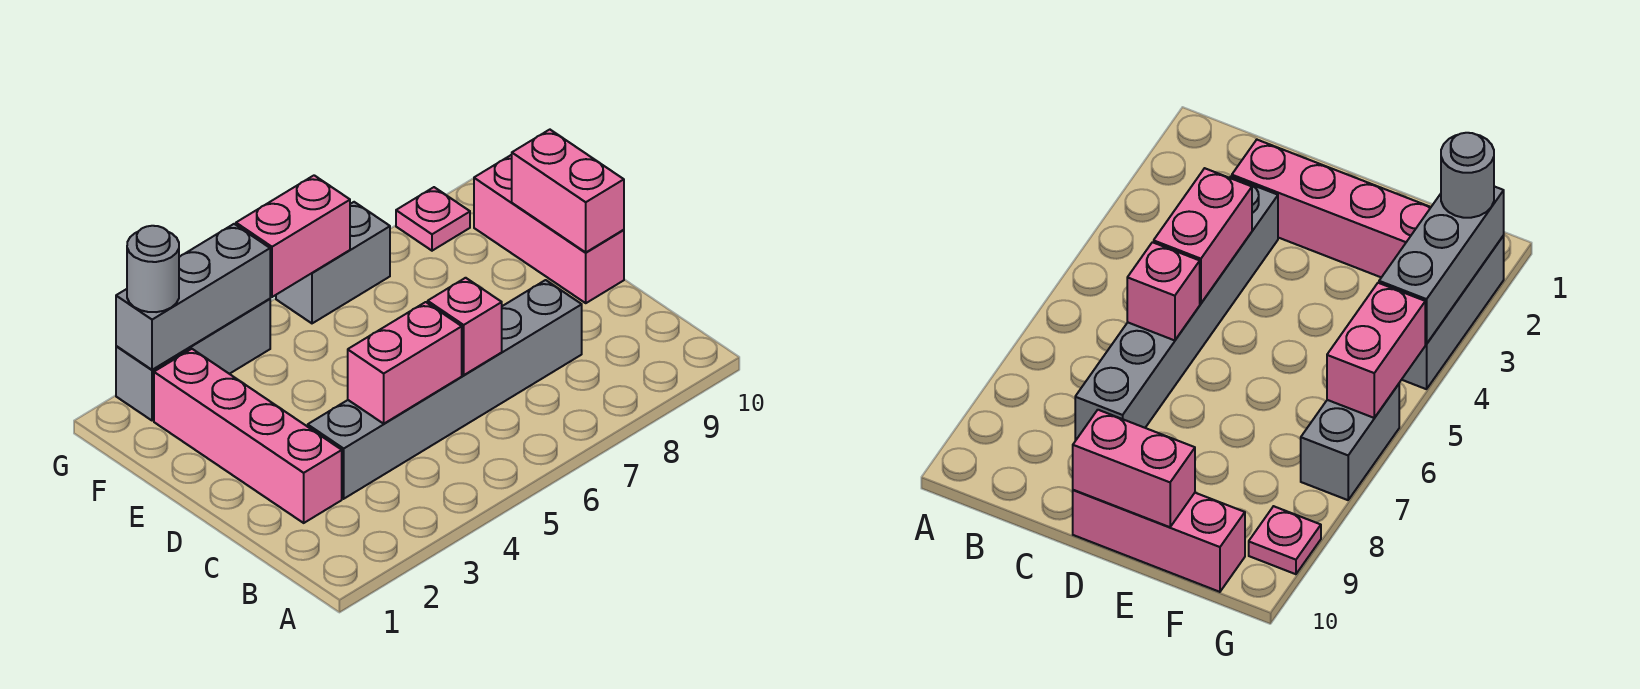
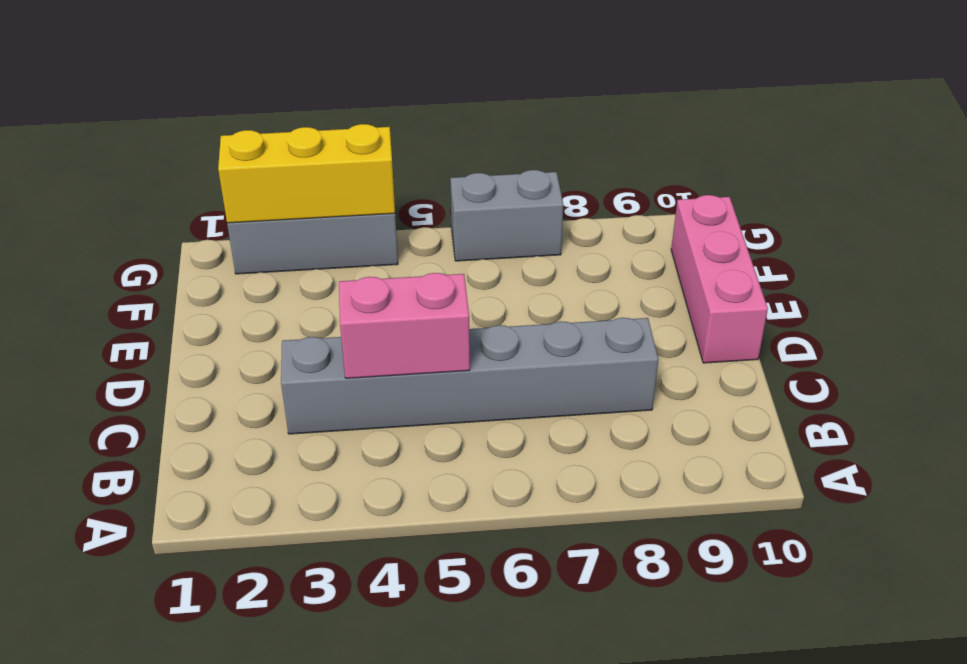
yellow 1x3 brick [218,124,395,223] -> grey 1x3 brick [116,224,270,370]
none -> pink 1x4 brick [154,349,342,523]
none -> pink 1x1 plate [396,187,470,251]
none -> pink 1x1 brick [428,278,502,375]

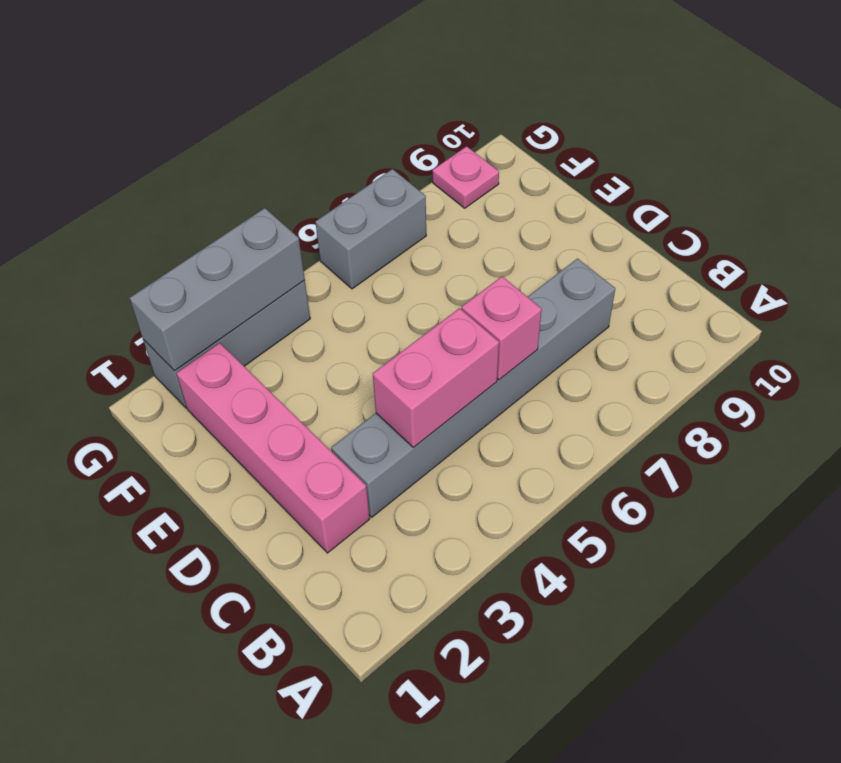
none -> pink 1x3 brick [474,155,624,303]
none -> pink 1x2 brick [512,130,624,252]
none -> pink 1x2 brick [236,175,350,297]

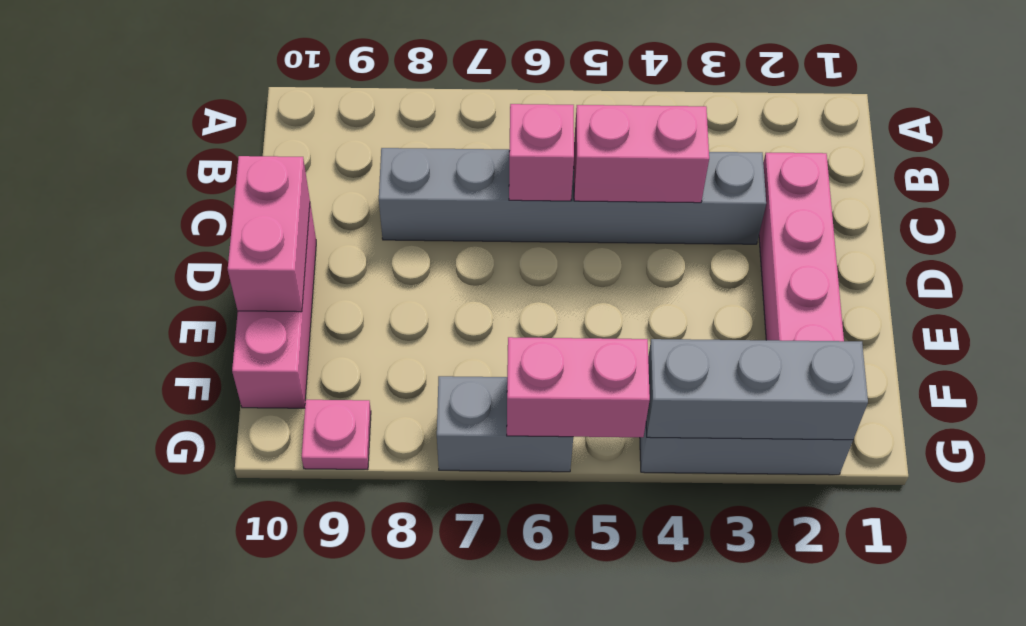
none -> grey 1x1 round brick [127,226,179,312]

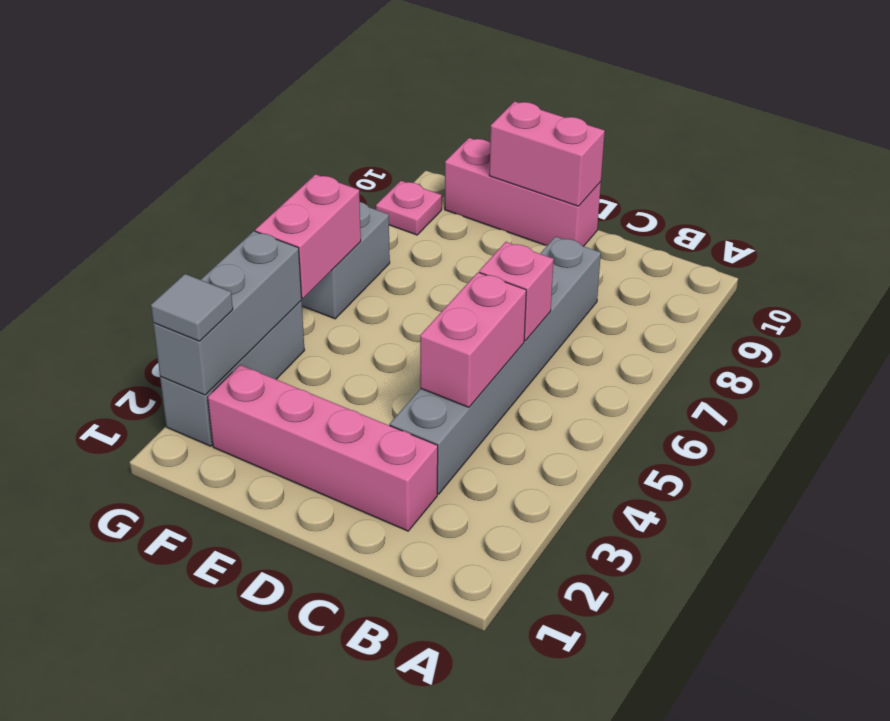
grey 1x1 tile [151,274,233,341] -> grey 1x1 round brick [127,226,179,312]

